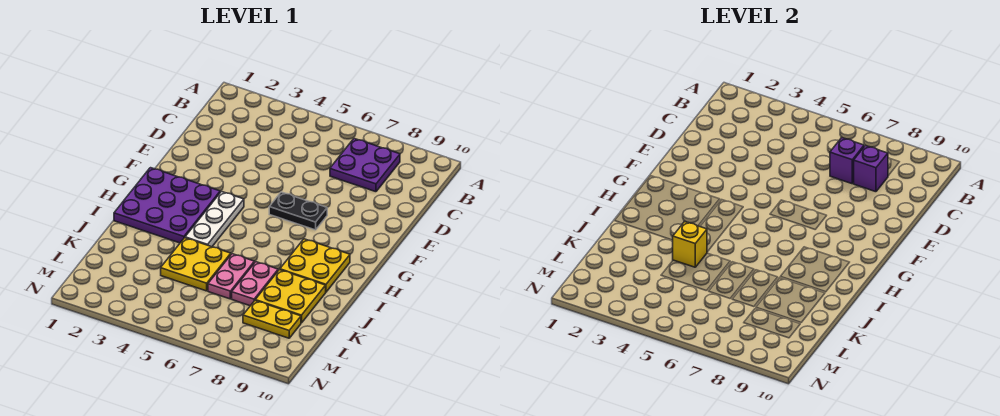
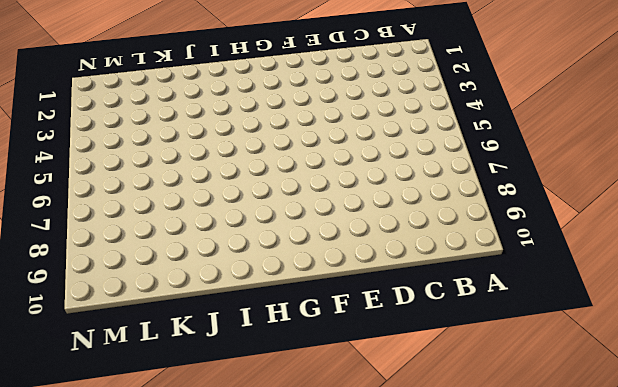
none -> purple 2x2 plate [330,139,400,192]
none -> black 1x2 plate [269,192,327,230]
none -> purple 3x3 plate [114,168,220,243]

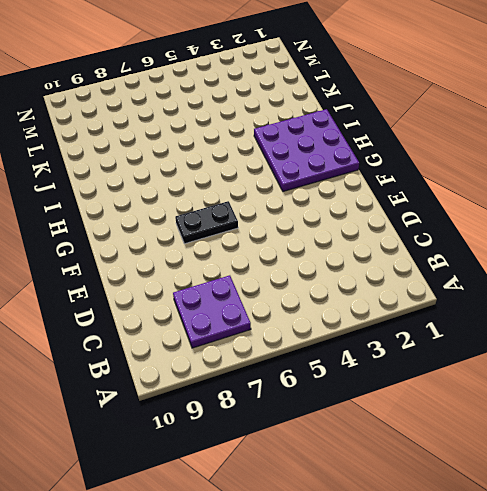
none -> white 1x3 plate [185,192,244,247]
none -> yellow 2x2 plate [280,239,350,292]
none -> yellow 2x2 plate [161,238,231,291]

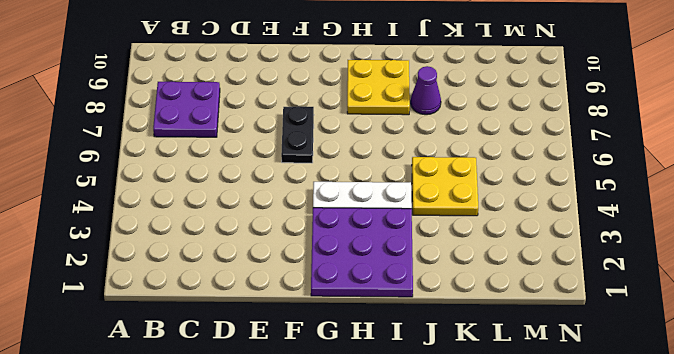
purple 1x1 cone [411,66,441,115] -> yellow 2x2 plate [255,270,326,323]
none -> pink 1x2 plate [208,254,254,299]
none -> pink 1x2 plate [232,262,278,306]
none -> yellow 1x2 plate [243,301,301,338]

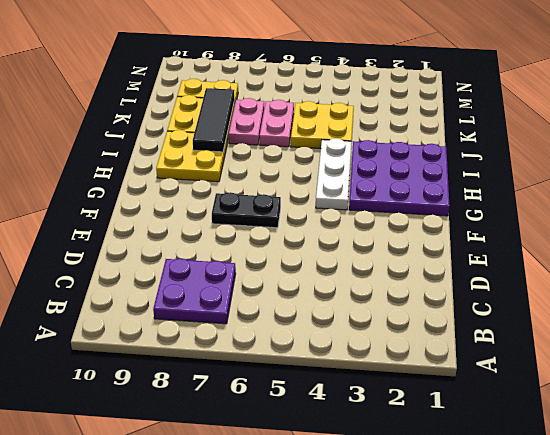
black 1x3 tile [193,88,235,152] -> none
none -> purple 1x1 brick [830,138,864,184]
none -> purple 1x1 brick [854,146,888,192]
none -> yellow 1x1 brick [673,222,707,267]

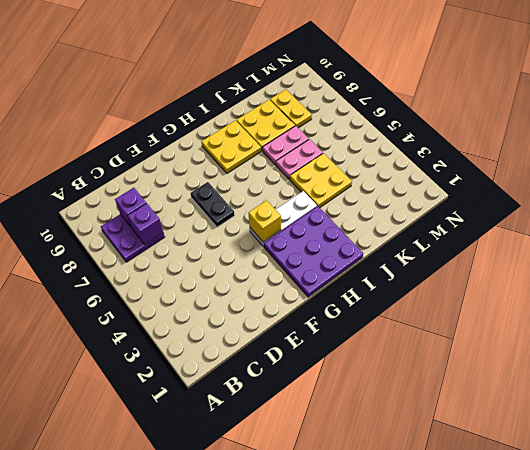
yellow 1x1 brick [248,200,281,242] -> yellow 1x1 brick moved to [673,222,707,267]

